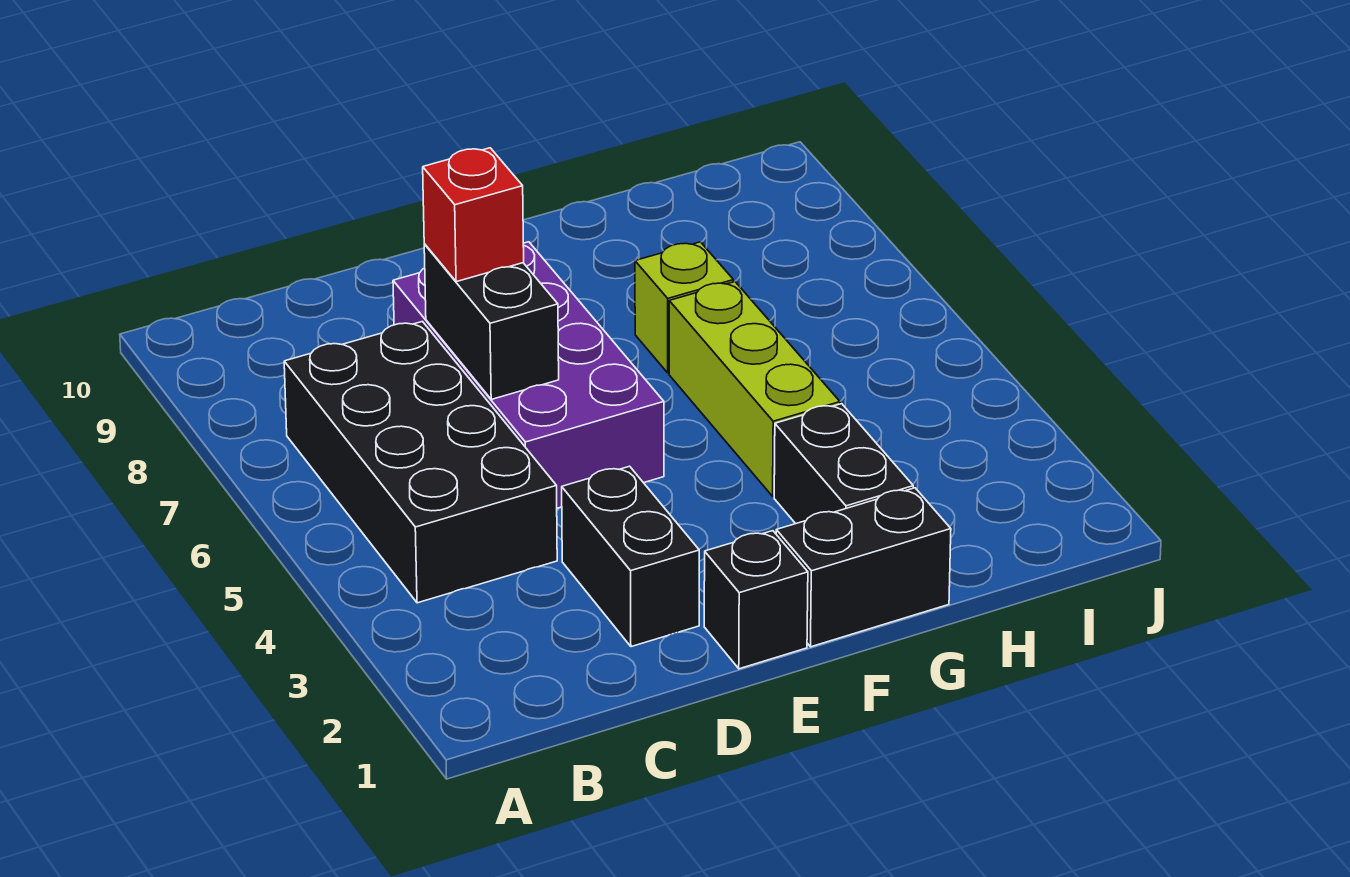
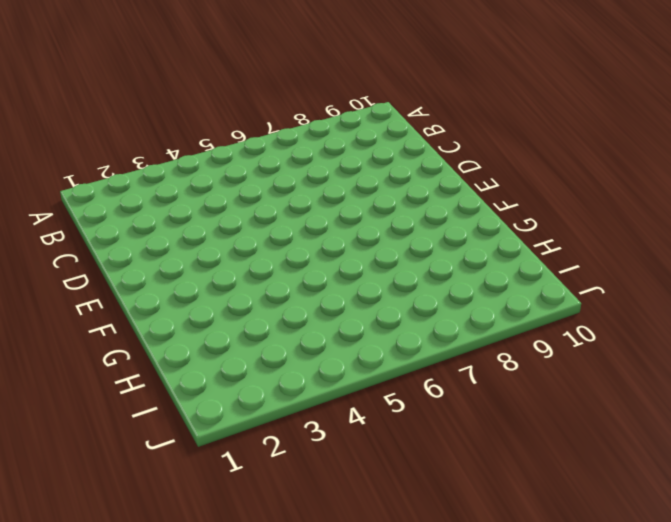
none -> black 2x4 brick [284,322,557,603]
none -> black 1x2 brick [562,466,699,647]

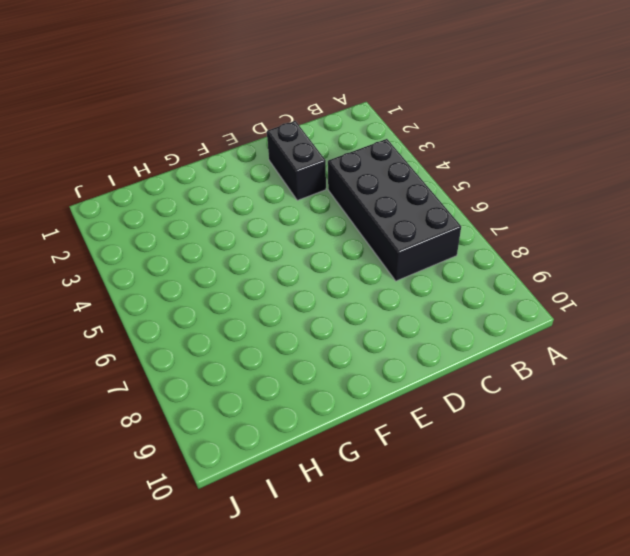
none -> purple 2x4 brick [393,242,664,508]
none -> black 1x1 brick [704,531,808,669]

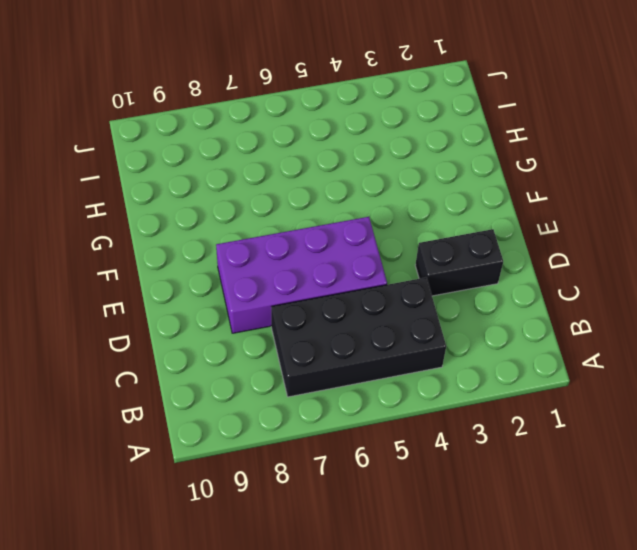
none -> black 1x1 brick [704,531,808,669]
none -> black 1x2 brick [776,488,951,647]

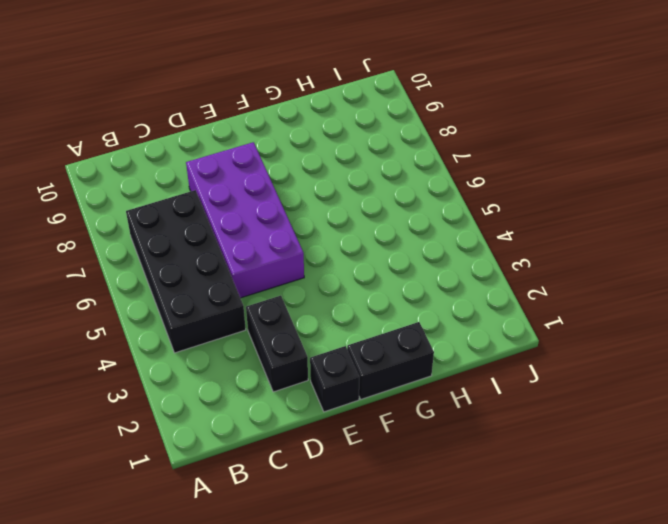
none -> black 1x2 brick [774,404,913,524]
none -> lime 1x3 brick [669,282,840,496]

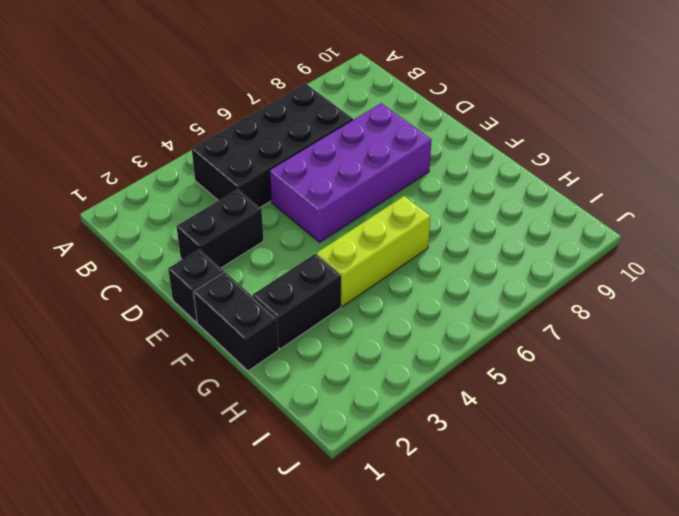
none -> lime 1x1 brick [635,242,733,373]
none -> black 1x2 brick [424,244,559,399]

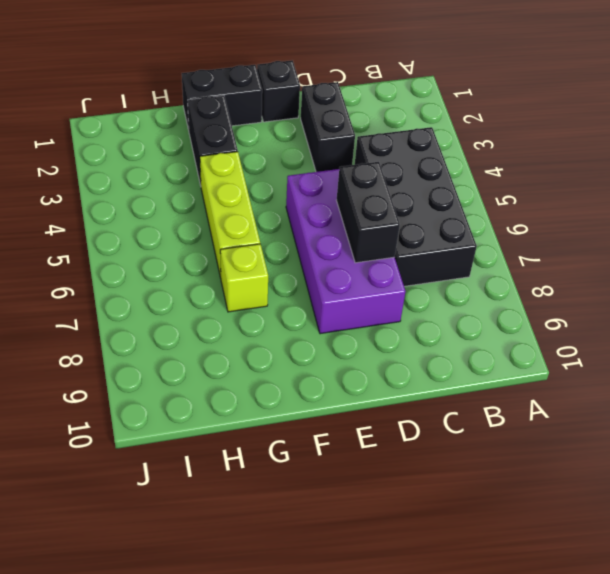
none -> red 1x1 brick [423,148,524,282]

